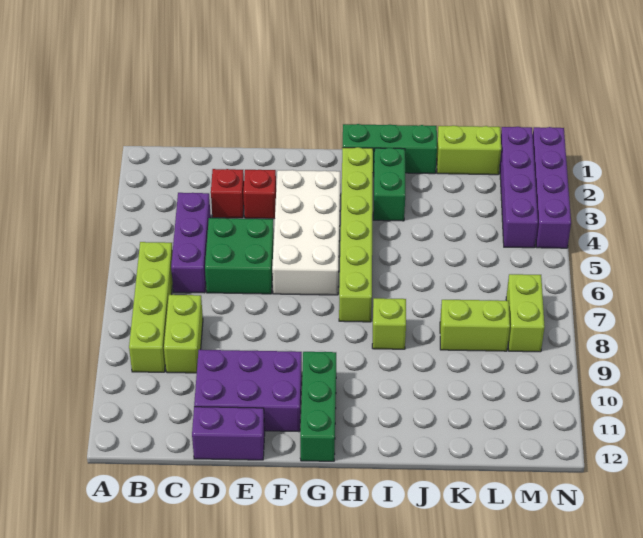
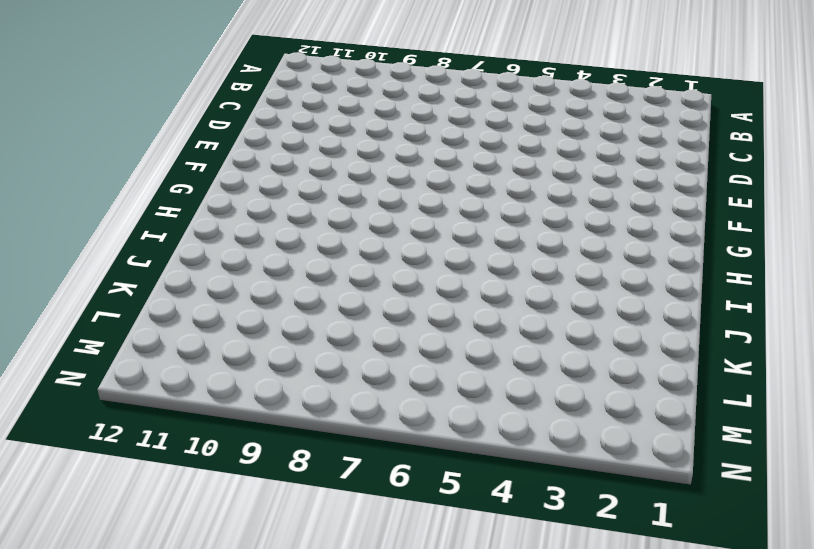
none -> lime 1x4 brick [129,242,173,372]
none -> purple 1x3 brick [171,193,211,293]
none -> lime 1x2 brick [164,295,203,373]

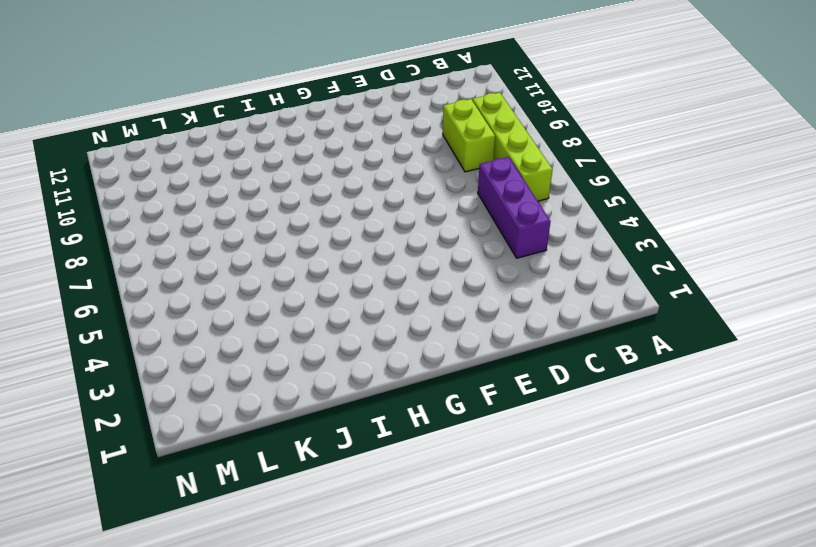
none -> red 1x1 brick [211,169,244,218]
none -> green 2x2 brick [205,218,274,294]
none -> purple 2x3 brick [194,350,302,432]

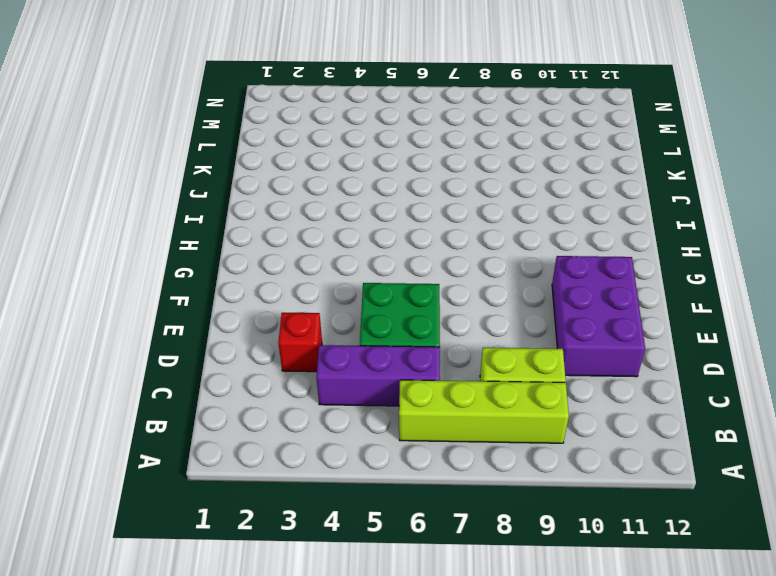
none -> purple 1x2 brick [192,407,265,460]
none -> red 1x1 brick [243,170,276,219]
none -> white 2x4 brick [272,170,340,295]

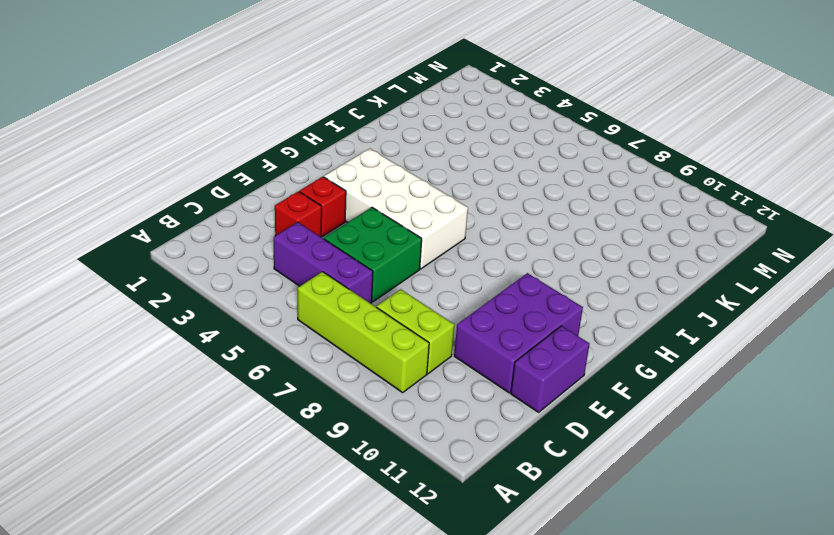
none -> green 1x3 brick [300,352,336,461]
none -> green 1x3 brick [343,124,437,174]
none -> lime 1x6 brick [339,147,373,322]

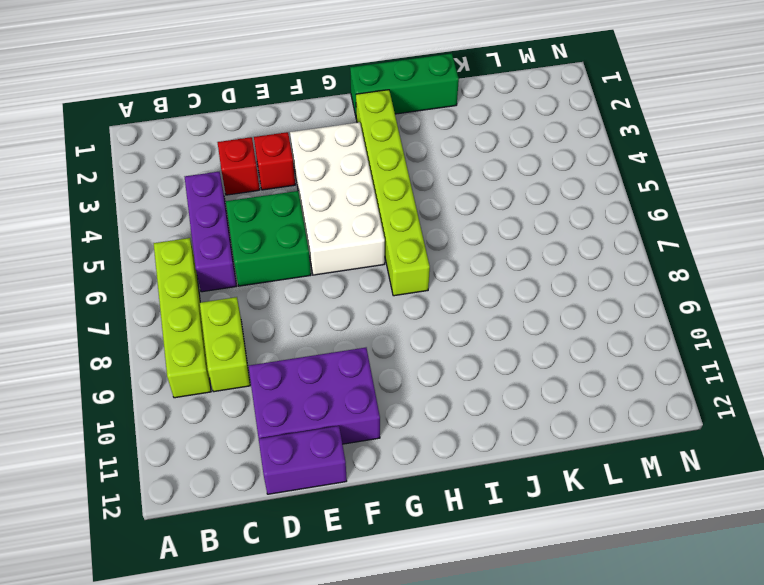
none -> green 1x3 brick [300,352,336,461]
none -> green 1x2 brick [373,148,405,221]
none -> lime 1x1 brick [372,298,406,349]

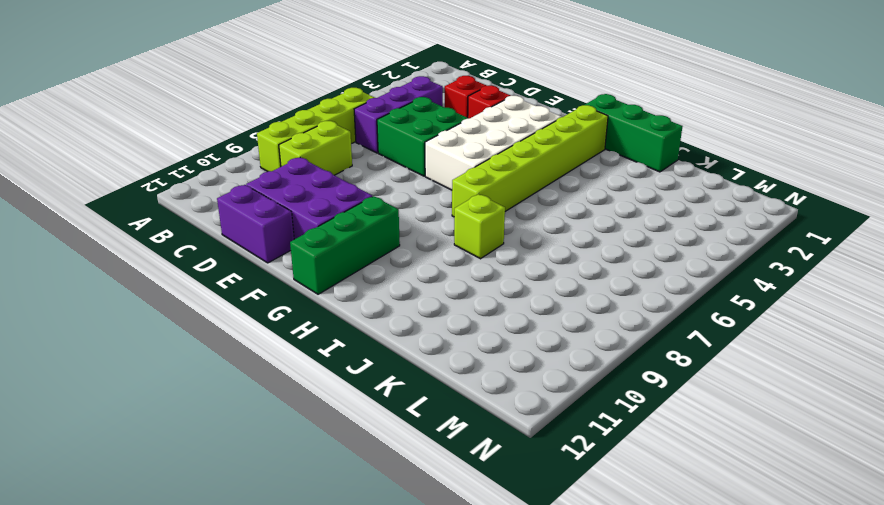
none -> green 1x2 brick [373,148,405,221]
none -> lime 1x2 brick [437,126,501,175]
none -> lime 1x2 brick [440,300,510,351]

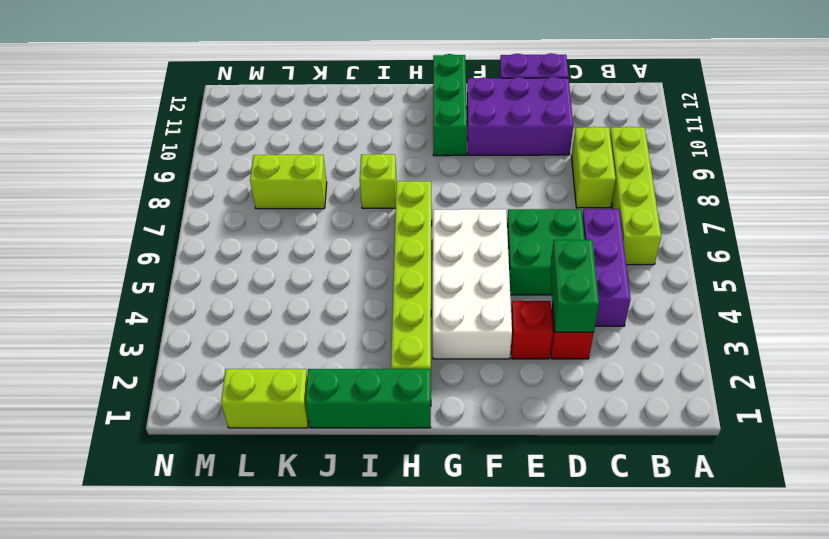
green 1x2 brick [550,240,599,333] -> green 1x2 brick moved to [373,148,405,221]
none -> purple 1x4 brick [500,127,538,248]
none -> lime 1x2 brick [506,274,545,352]
none -> purple 1x4 brick [533,127,571,248]

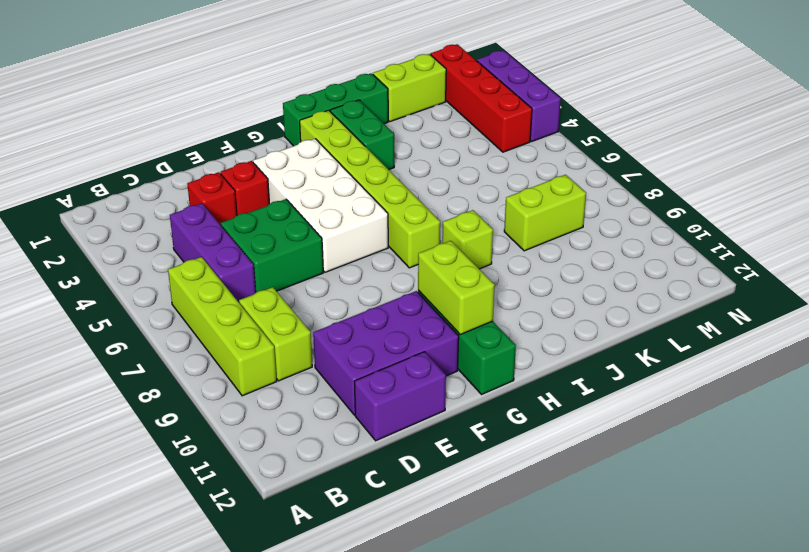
lime 1x2 brick [418,241,495,335] -> lime 1x2 brick moved to [506,274,545,352]
red 1x4 brick [430,44,532,152] -> purple 1x4 brick [500,127,538,248]
purple 1x3 brick [477,50,561,141] -> purple 1x4 brick [533,127,571,248]

